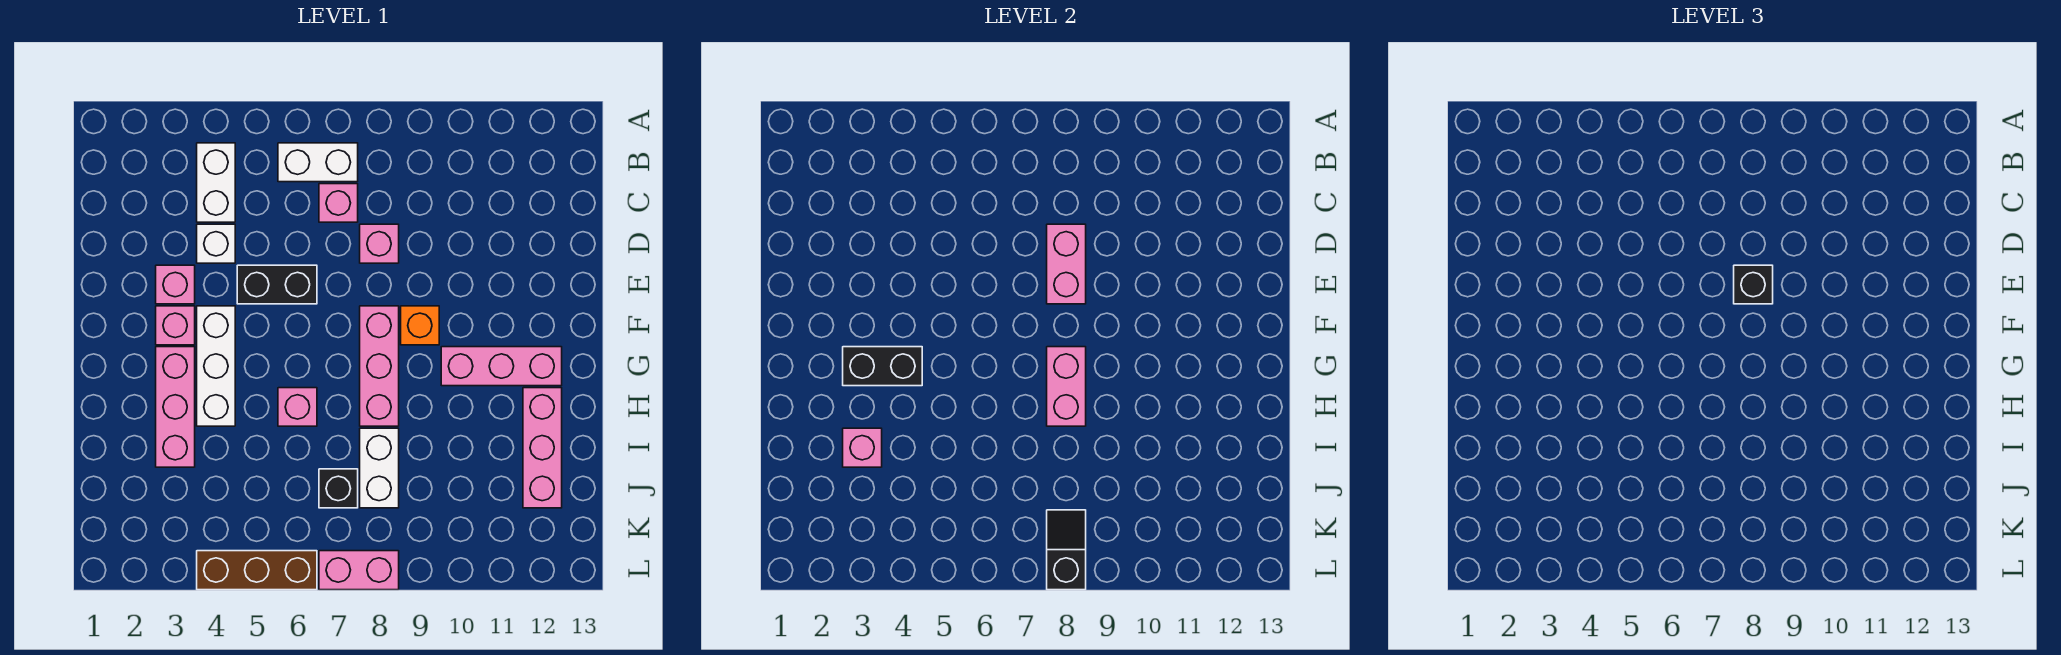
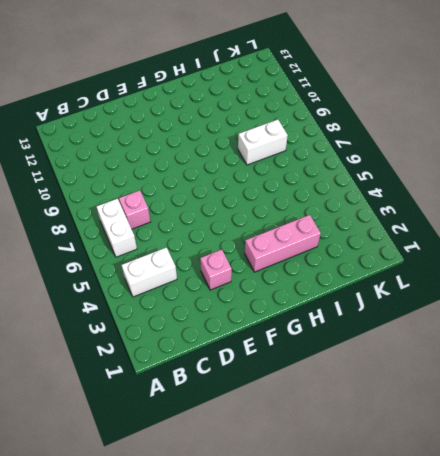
none -> white 1x1 brick [197,224,235,263]
none -> pink 1x1 brick [360,224,399,263]
none -> black 1x2 brick [237,265,317,304]

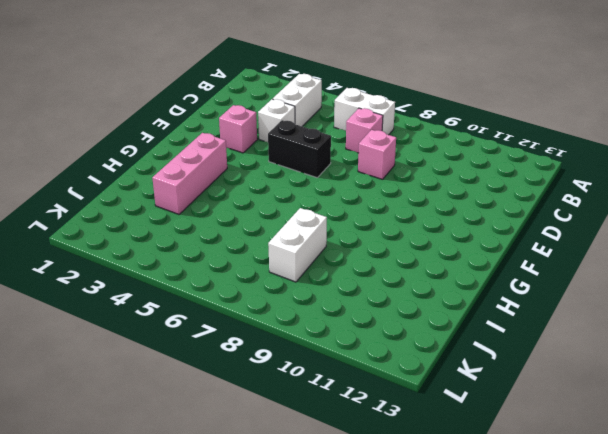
none -> pink 1x1 brick [156,306,195,345]
none -> white 1x3 brick [197,306,235,426]
none -> pink 1x3 brick [360,306,399,426]

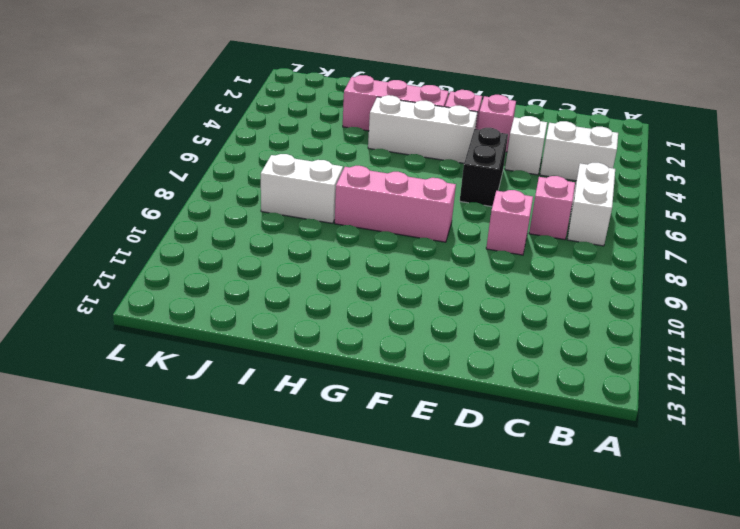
none -> orange 1x1 brick [401,306,439,345]
none -> pink 1x3 brick [441,347,562,386]
none -> pink 1x1 brick [278,388,317,426]

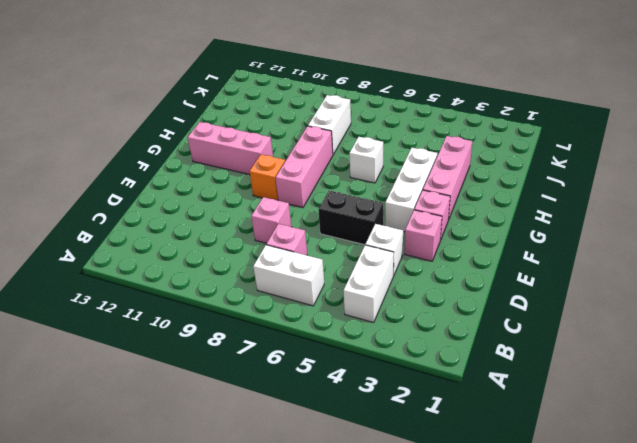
white 1x1 brick [349,137,383,183] -> pink 1x1 brick [278,388,317,426]
none -> pink 1x3 brick [523,388,562,508]
none -> black 1x1 brick [319,469,358,508]
none -> brown 1x3 brick [197,551,317,590]

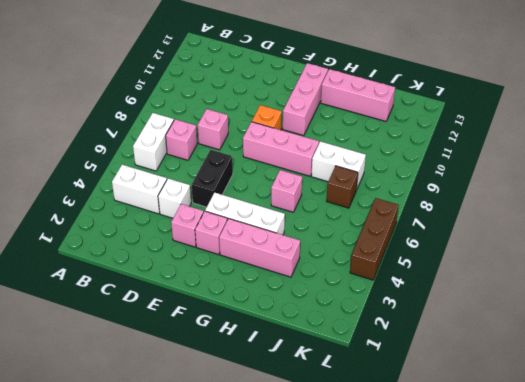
brown 1x1 brick [327,166,358,208] -> black 1x1 brick [319,469,358,508]
none -> pink 1x2 brick [319,551,399,590]
none -> pink 1x2 brick [1047,224,1086,304]
none -> black 1x2 brick [843,347,922,386]

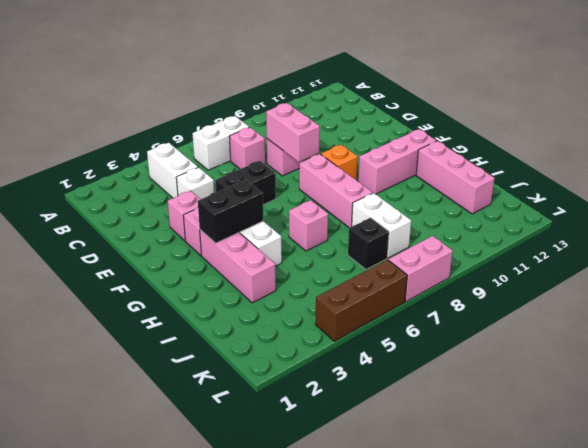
none -> pink 1x2 brick [1047,347,1086,426]
none -> pink 1x1 brick [843,428,882,467]
none -> black 1x2 slope [1047,510,1086,590]

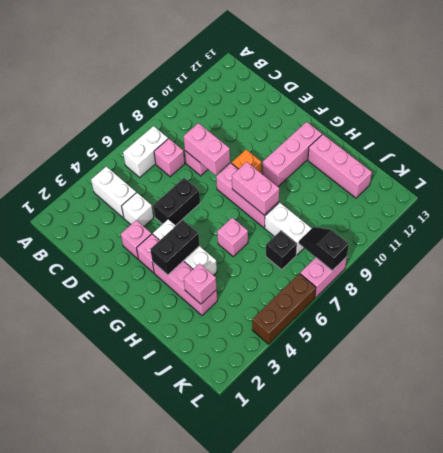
none -> black 1x1 brick [1734,265,1773,304]

